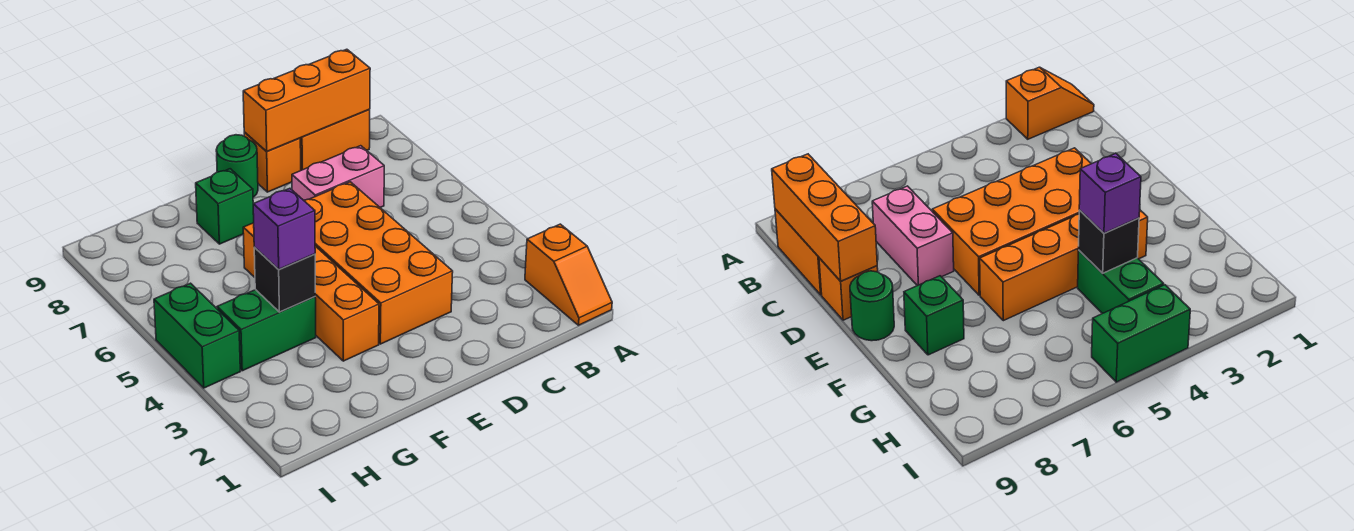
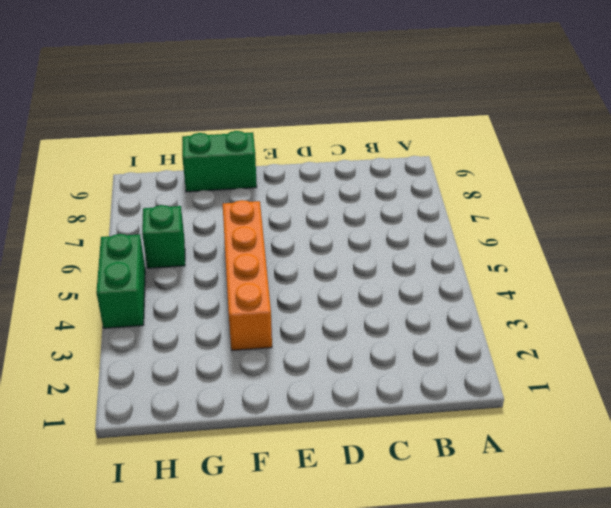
green 1x2 brick [182,131,257,192] -> green 1x2 brick moved to [217,290,316,371]
green 1x1 brick [142,205,185,268] -> green 1x1 brick moved to [196,169,254,244]
none -> orange 1x2 slope [525,224,612,325]
none -> orange 1x2 brick [300,110,370,170]
none -> pink 1x2 brick [292,146,384,207]

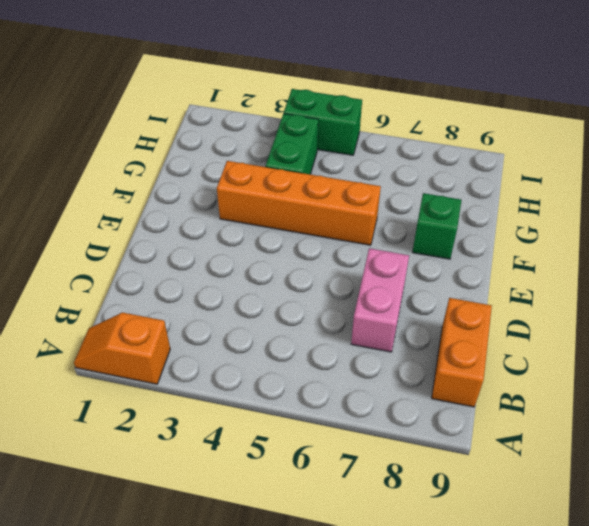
none -> orange 2x4 brick [304,182,453,344]
none -> orange 1x1 brick [244,132,301,192]
none -> green 1x1 round brick [216,135,258,197]

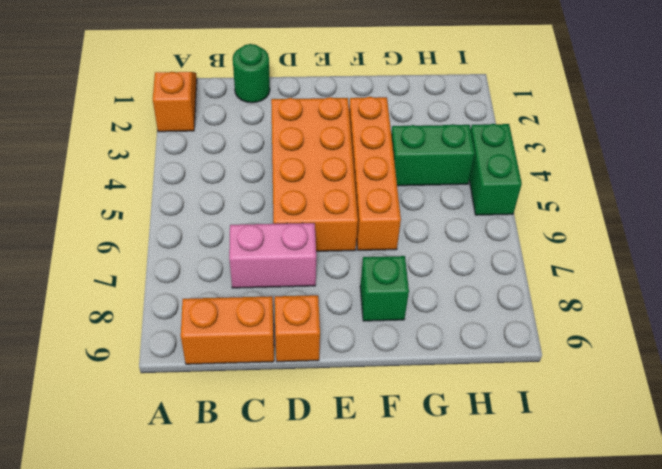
green 1x1 round brick [233,44,270,103] -> green 1x1 round brick moved to [216,135,258,197]
none -> orange 1x3 brick [243,49,370,151]
none -> black 1x1 brick [254,247,315,312]
none -> purple 1x1 brick [253,188,315,269]

